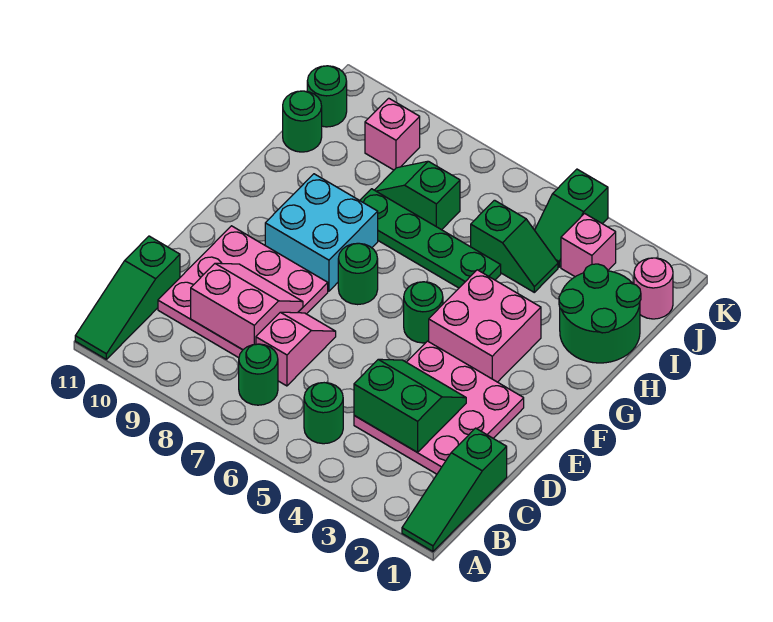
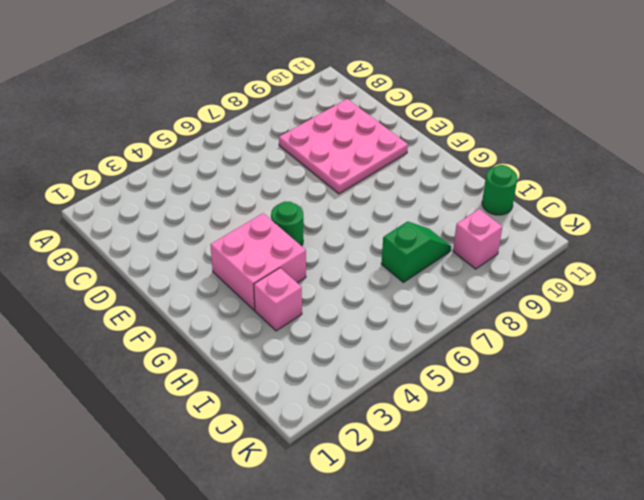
pink 1x1 brick [254,268,302,331] -> pink 1x1 brick moved to [561,213,616,277]
none -> green 1x3 slope [402,428,507,551]
none -> green 1x3 slope [75,236,180,359]
none -> green 1x1 round brick [304,383,343,444]

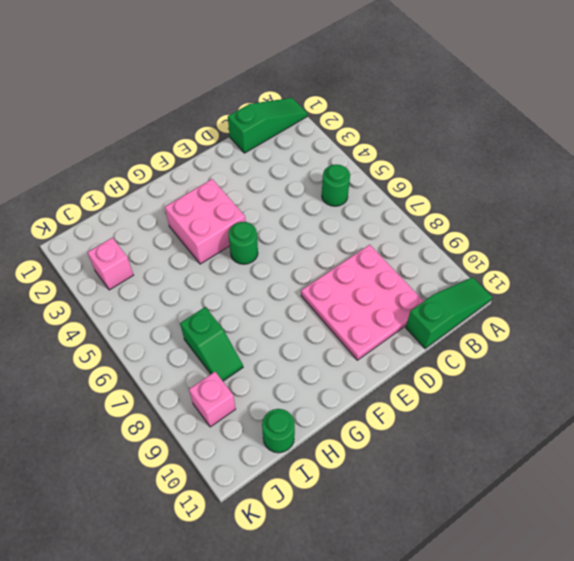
none -> green 1x1 round brick [239,344,278,405]
none -> pink 3x3 plate [354,341,524,474]
none -> pink 1x2 slope [256,312,336,386]

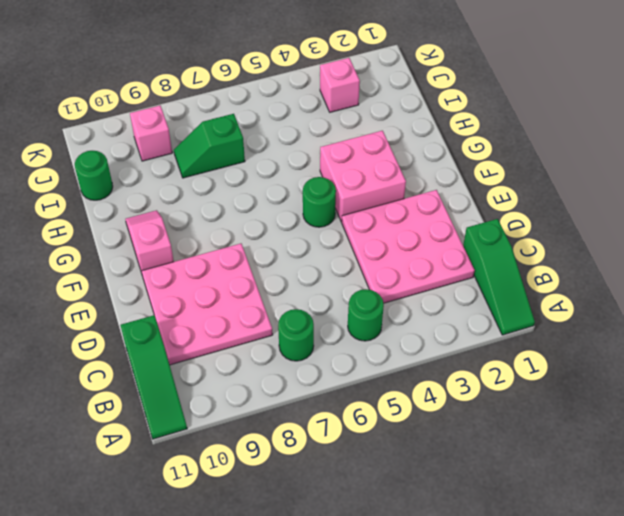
pink 1x2 slope [125,210,174,273] -> pink 1x2 slope moved to [256,312,336,386]
none -> green 1x1 round brick [338,243,378,305]
none -> cyan 2x2 brick [265,174,378,291]
none -> green 2x2 round brick [559,264,641,363]

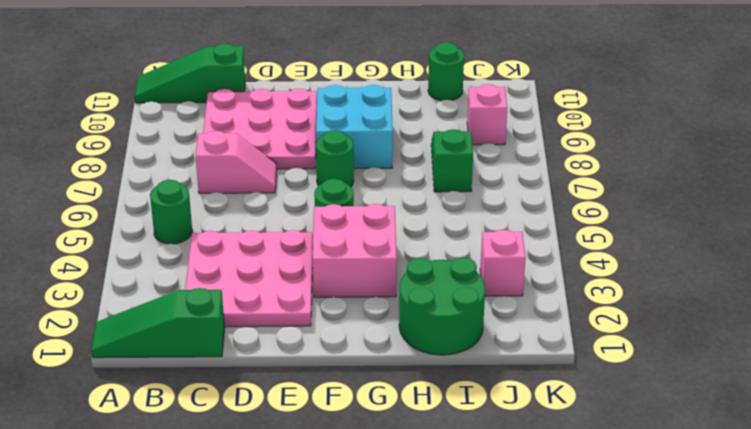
none -> green 1x1 round brick [239,344,278,405]
none -> green 1x4 plate [360,189,501,288]
none -> green 1x2 slope [471,200,558,292]

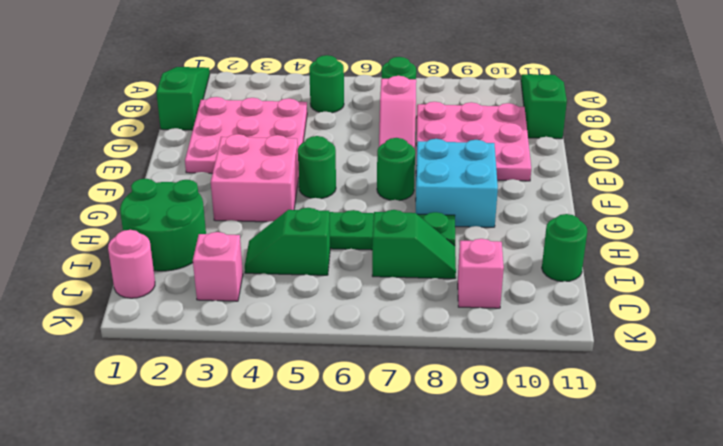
none -> green 1x2 slope [535,169,608,267]
none -> green 1x1 round brick [307,66,347,127]
none -> green 2x2 slope [354,359,466,452]

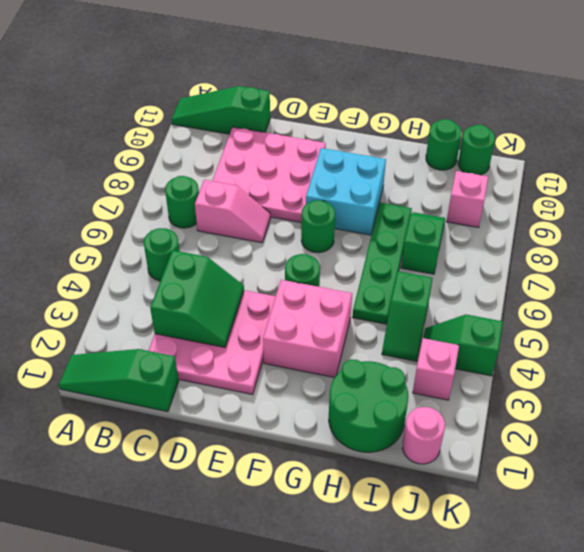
none -> pink 2x2 slope [191,263,303,350]

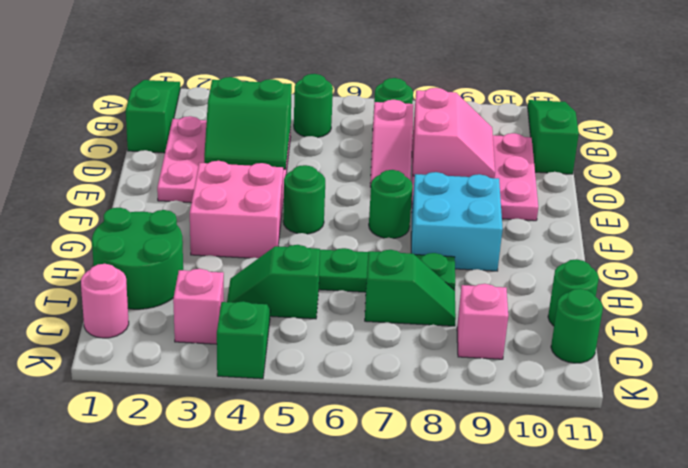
pink 2x2 slope [413,88,495,178] -> pink 2x2 slope turned to [191,263,303,350]

